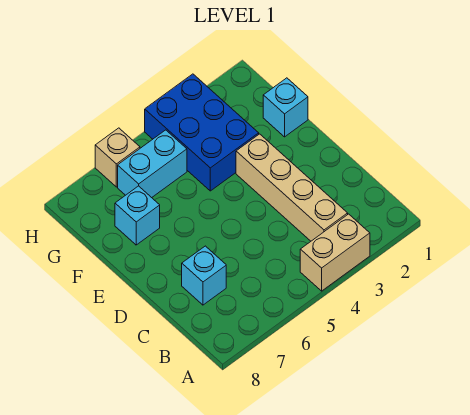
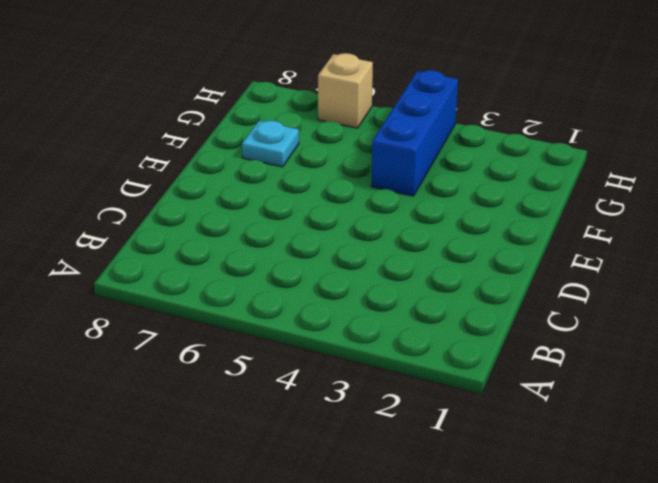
blue 1x3 brick [371,70,458,196] -> blue 2x3 brick [145,74,259,191]
cyan 1x1 plate [242,121,299,167] -> cyan 1x1 brick [115,186,160,245]
none -> tan 1x2 brick [300,214,370,291]
none -> tan 1x4 brick [236,134,348,241]

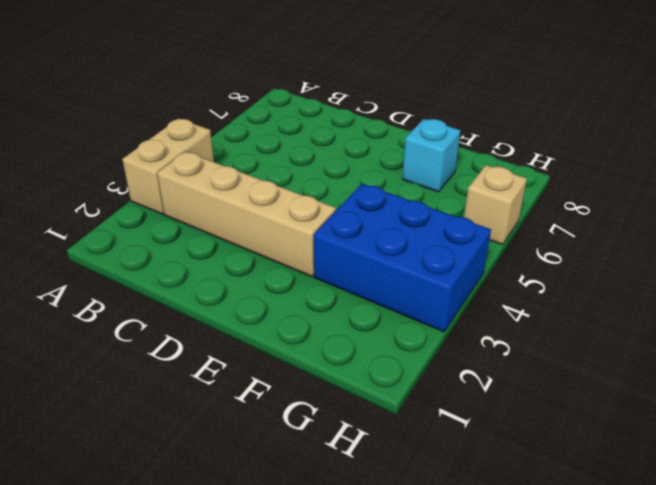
none -> cyan 1x1 brick [182,246,226,305]
none -> cyan 1x1 brick [263,78,308,137]

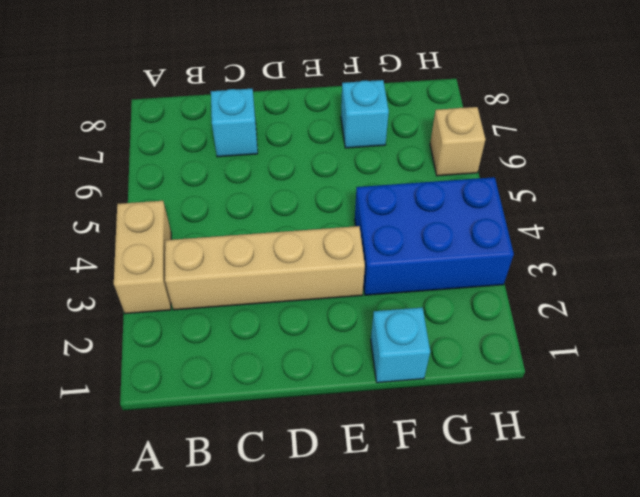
none -> cyan 1x2 brick [118,130,187,198]

